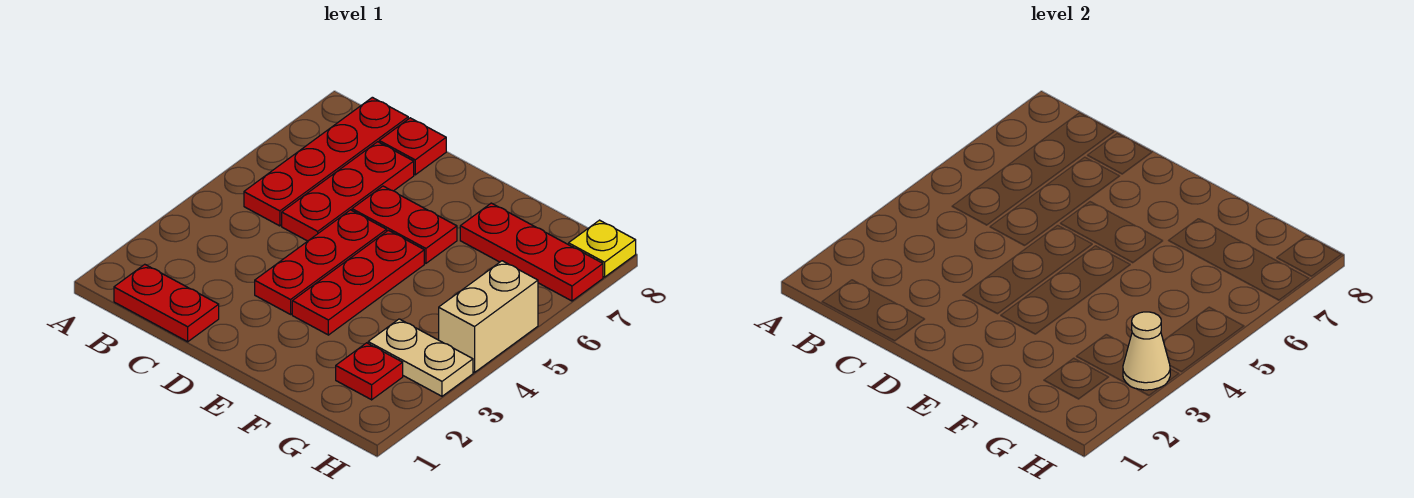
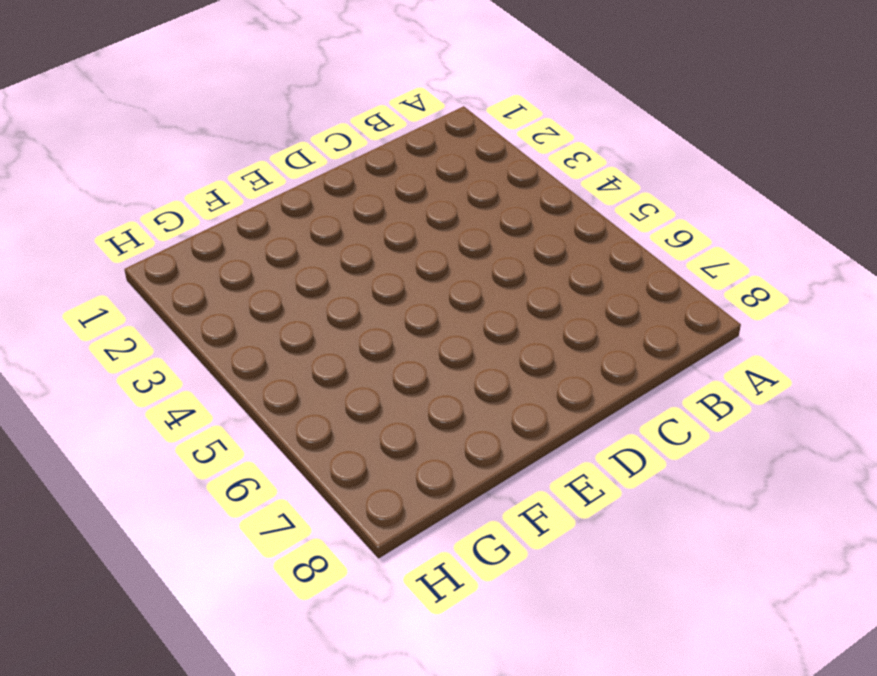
none -> red 1x2 plate [114,264,219,342]
none -> red 1x4 plate [244,97,408,226]
none -> red 1x3 plate [282,142,414,241]

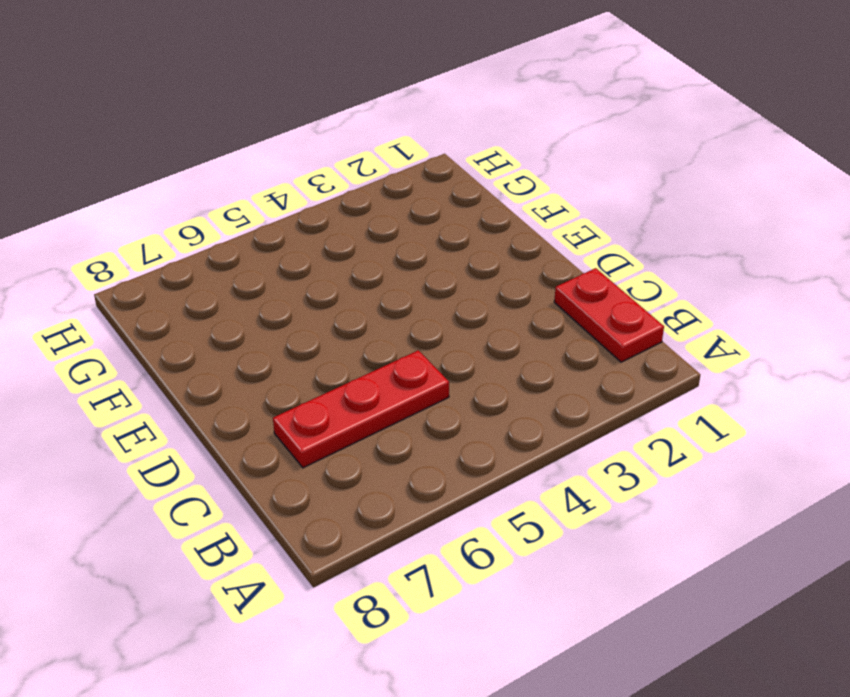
none -> red 1x4 plate [244,97,408,226]
none -> red 1x1 plate [379,118,446,175]
none -> red 1x3 plate [255,210,387,314]

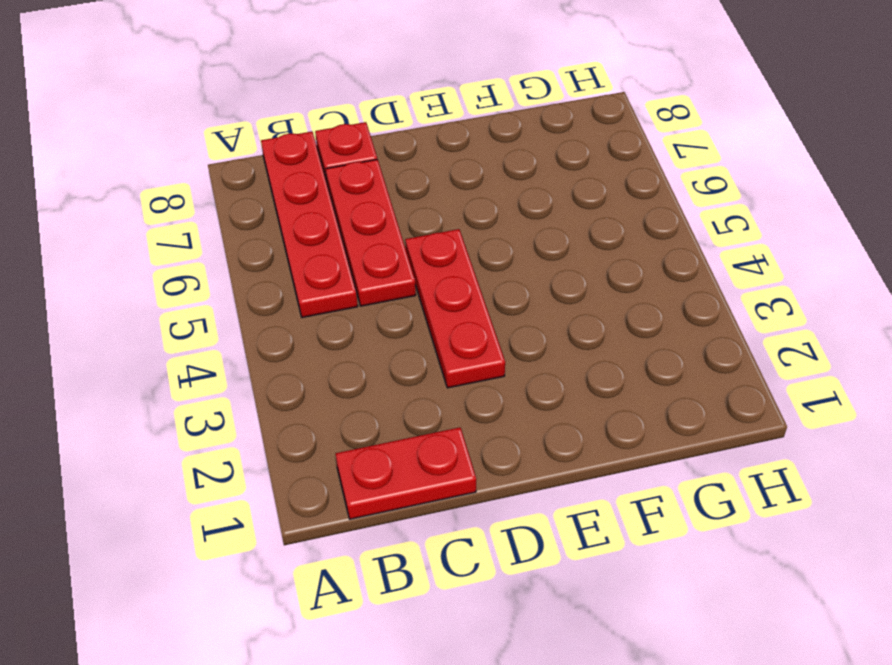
none -> red 1x2 plate [352,186,457,263]
none -> red 1x3 plate [292,230,424,335]
none -> red 1x3 plate [460,203,603,301]

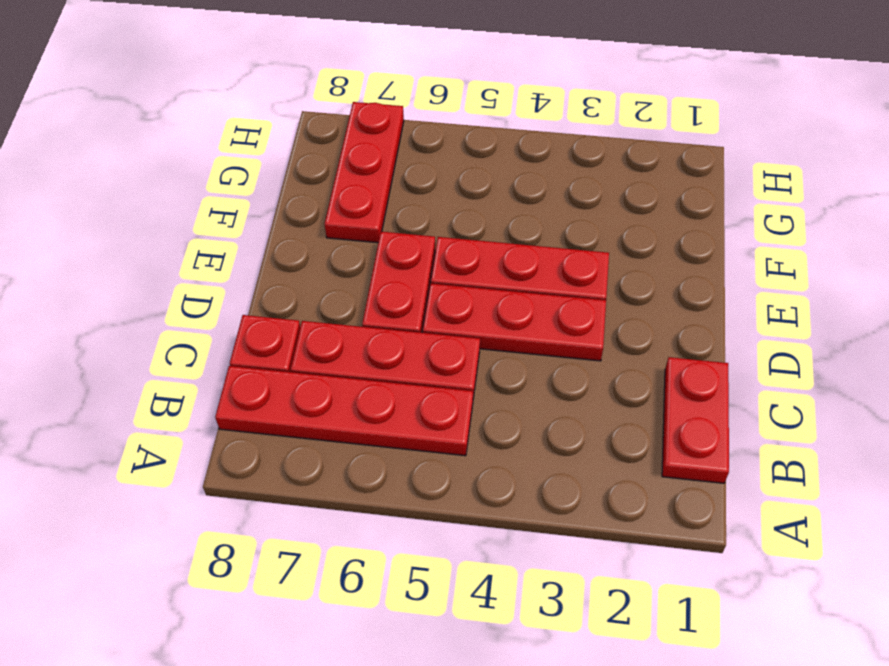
none -> red 1x1 plate [336,343,403,400]
none -> tan 1x2 plate [368,319,473,396]
none -> tan 1x2 brick [439,261,538,373]

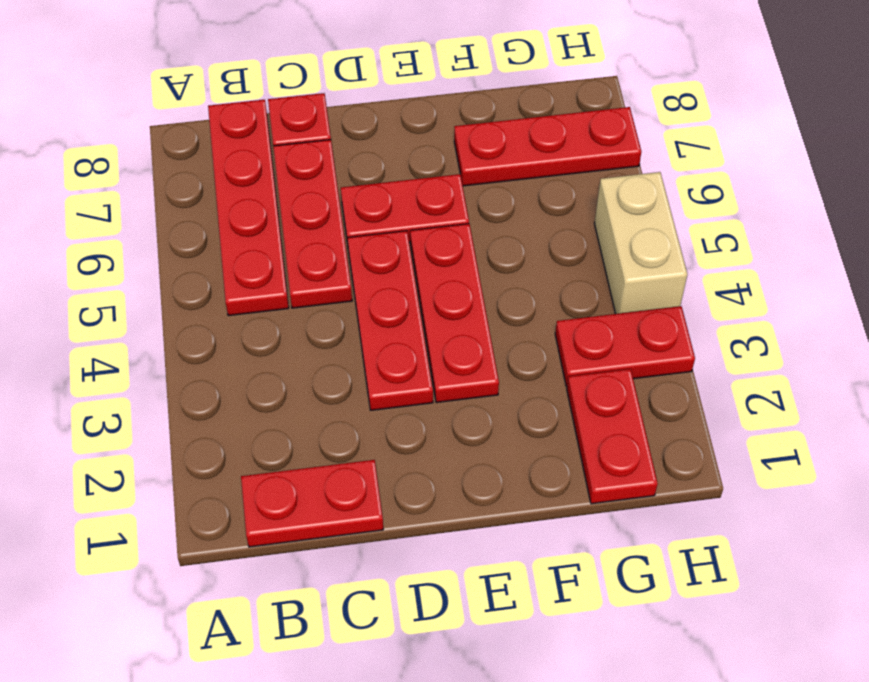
red 1x2 plate [567,369,658,504] -> red 1x1 plate [336,343,403,400]
red 1x2 plate [555,306,695,387] -> tan 1x2 plate [368,319,473,396]
none -> yellow 1x1 plate [569,220,636,277]
none -> tan 1x1 cone [1123,312,1170,390]

